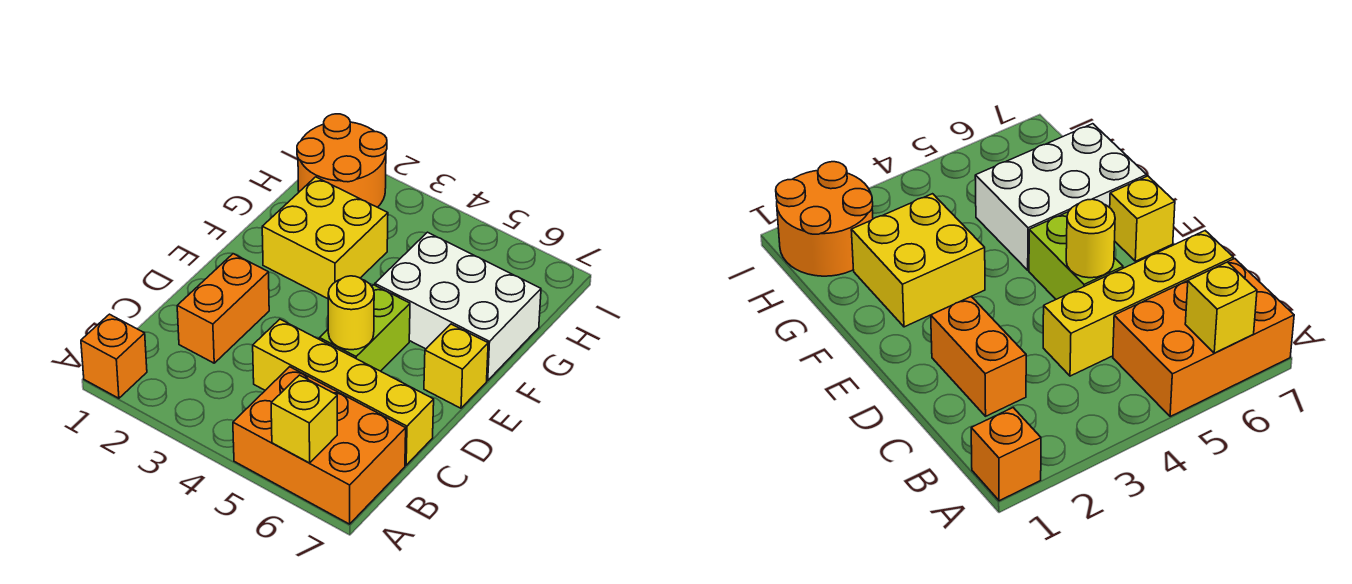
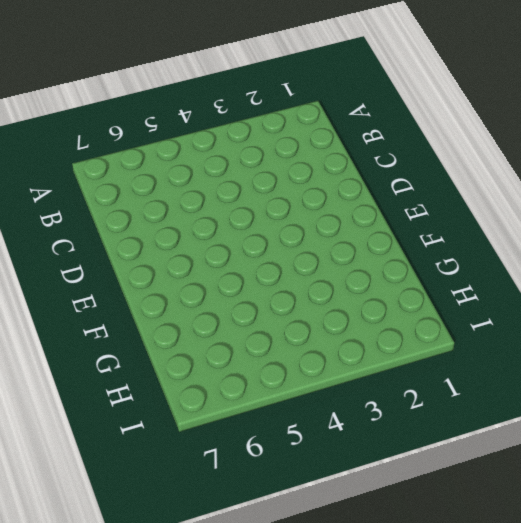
none -> orange 1x1 brick [81,314,147,398]
none -> orange 2x3 brick [233,367,406,524]

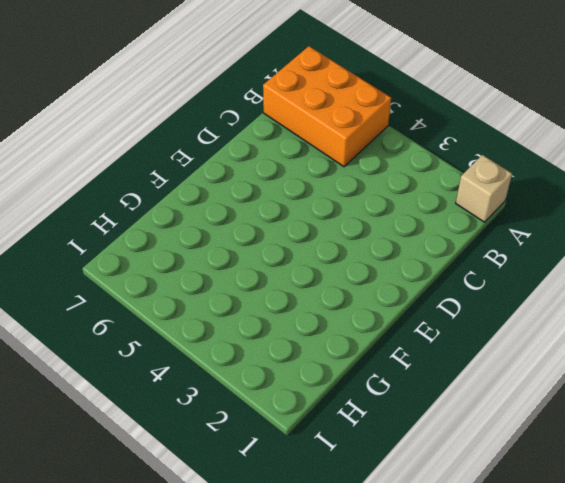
tan 1x1 brick [456,155,512,222] -> orange 1x1 brick [81,314,147,398]
none -> orange 1x2 brick [177,254,269,363]
none -> yellow 1x4 brick [253,319,434,465]

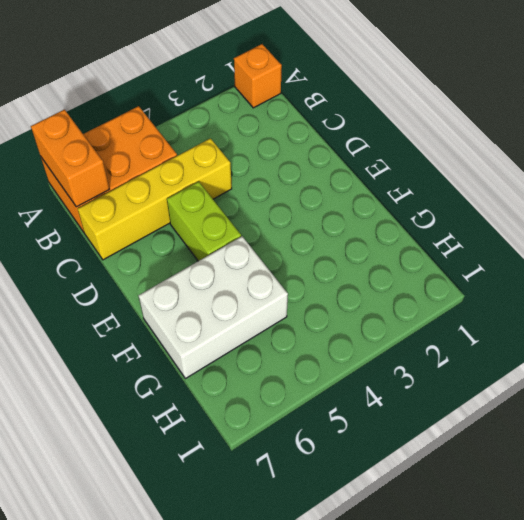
orange 1x2 brick [31,110,109,207] -> orange 1x2 brick moved to [177,254,269,363]
none -> yellow 1x1 brick [424,324,488,408]
none -> yellow 2x2 brick [262,177,388,299]

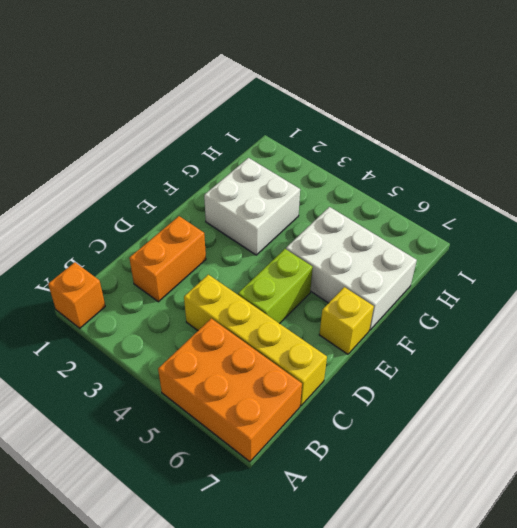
white 2x2 brick [204,158,300,255] -> yellow 2x2 brick [262,177,388,299]
none -> orange 2x2 round brick [297,114,387,207]
none -> yellow 1x1 brick [271,375,337,463]

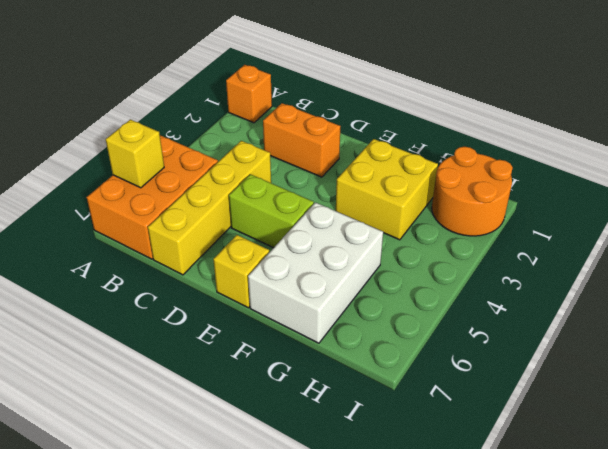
none -> yellow 1x1 round brick [328,276,374,350]

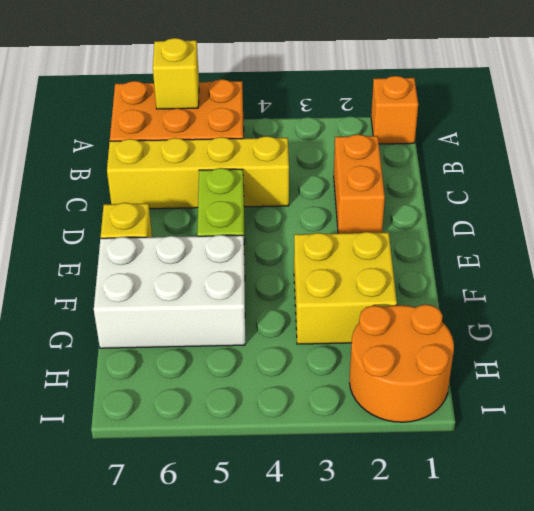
none -> yellow 1x1 round brick [328,276,374,350]

